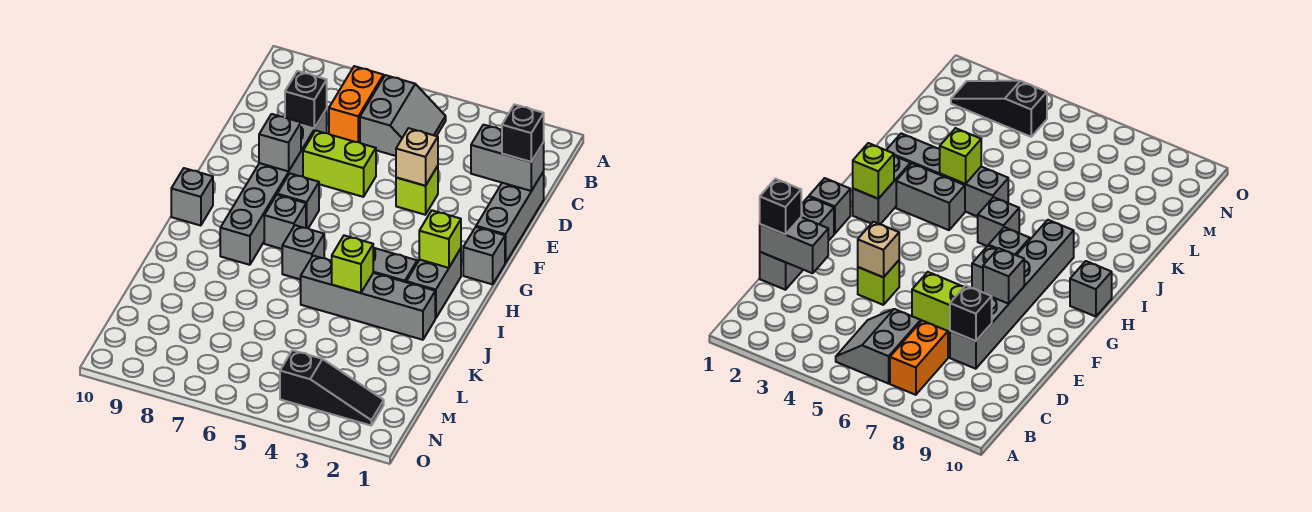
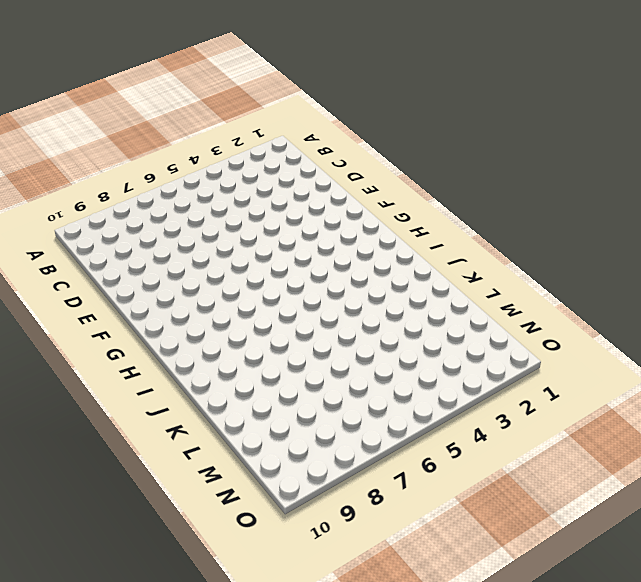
none -> grey 2x2 slope [360,75,446,156]
none -> orange 1x2 brick [329,66,384,143]
none -> grey 1x3 brick [476,172,544,263]

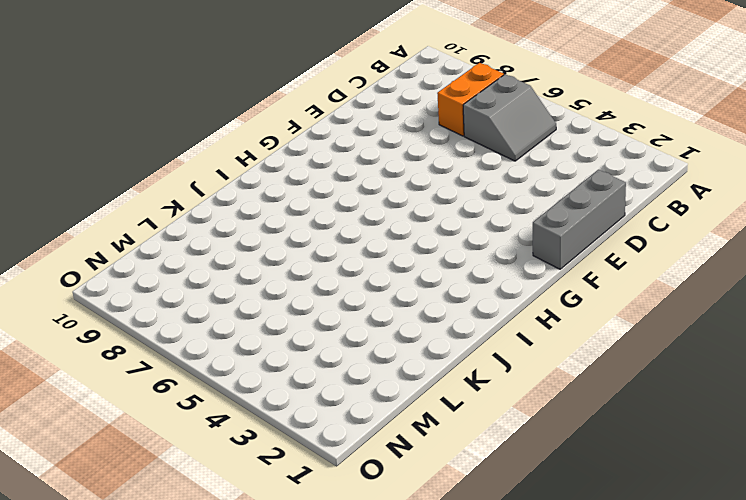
none -> grey 1x6 brick [220,109,327,265]
none -> lime 1x1 brick [396,166,438,215]
none -> lime 1x2 brick [303,131,376,197]

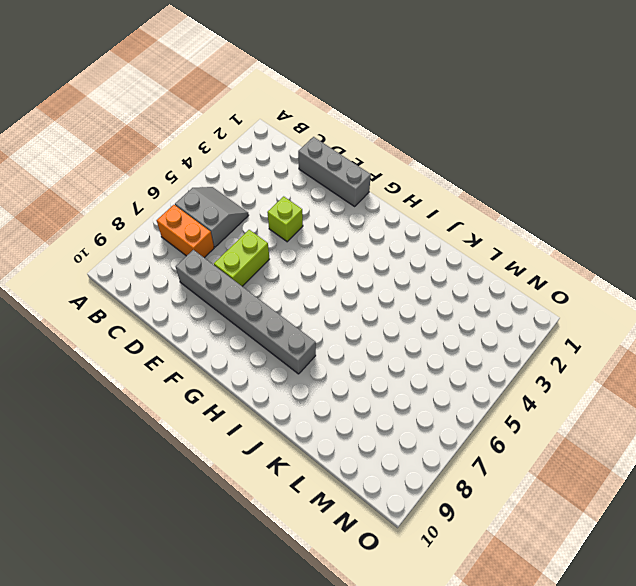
none -> grey 1x1 brick [463,227,505,284]
none -> grey 1x1 brick [277,174,319,228]
none -> grey 1x2 brick [406,249,461,318]

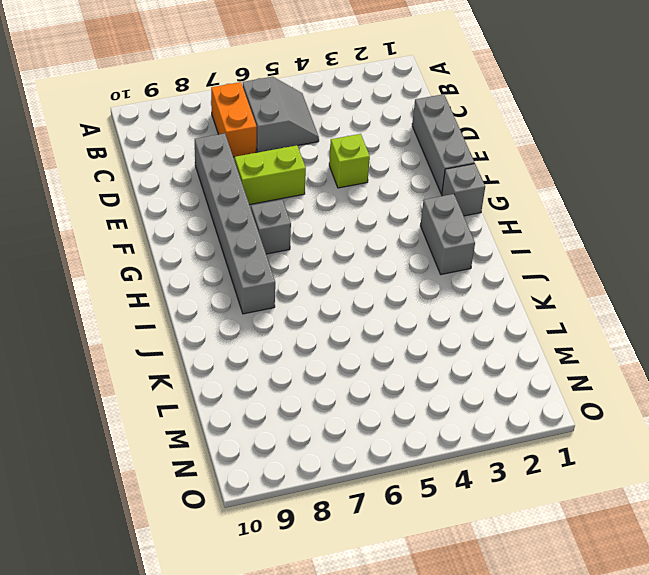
none -> grey 1x1 brick [264,195,306,249]
none -> grey 1x1 brick [171,168,213,226]
none -> grey 1x2 brick [373,248,417,282]

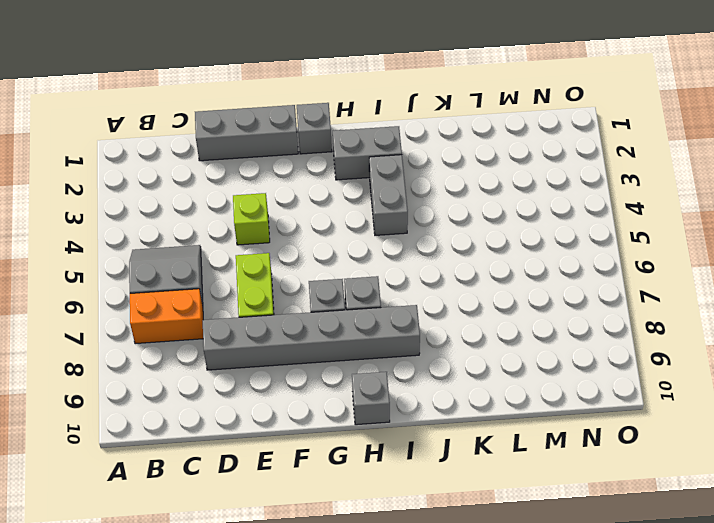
none -> grey 1x1 brick [282,225,324,280]
none -> grey 1x4 brick [301,256,435,340]
none -> black 1x3 slope [280,350,384,425]

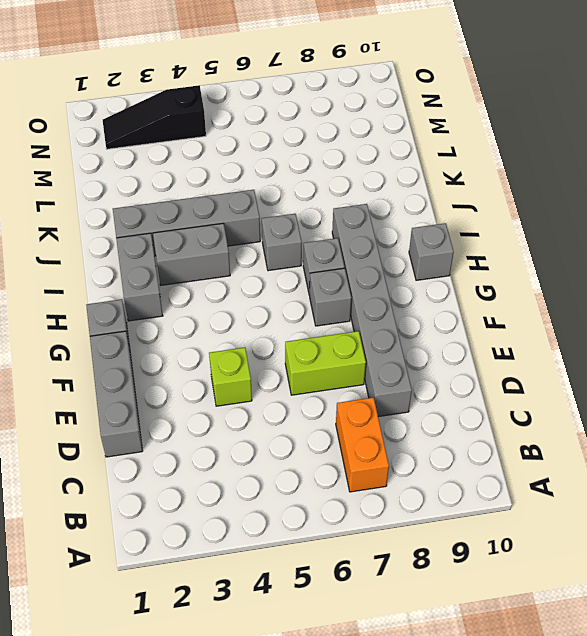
none -> grey 2x2 slope [360,75,446,156]
none -> grey 1x2 brick [471,125,544,191]
none -> black 1x1 brick [285,71,327,128]

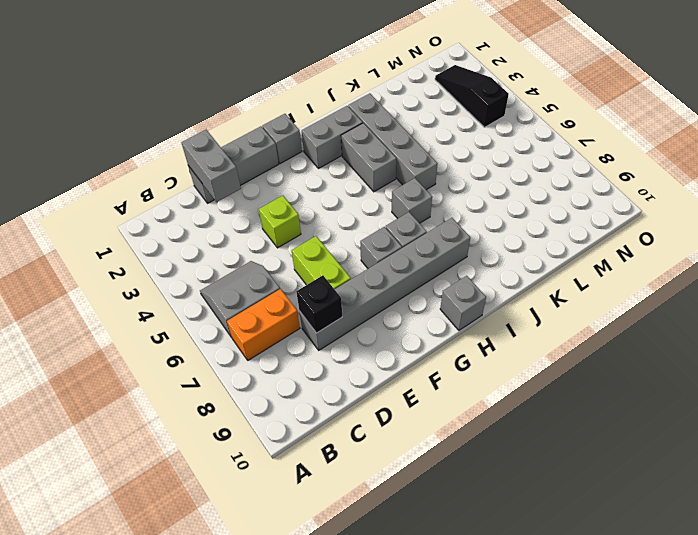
none -> tan 1x1 brick [396,128,438,186]
none -> grey 1x1 brick [259,114,301,171]
none -> lime 1x1 brick [419,210,461,268]

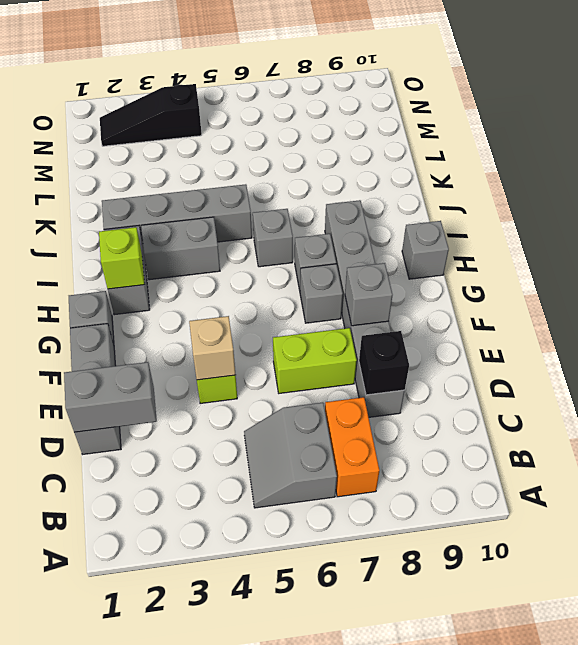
none -> lime 1x1 brick [332,235,373,293]
none -> black 1x1 brick [502,104,544,162]

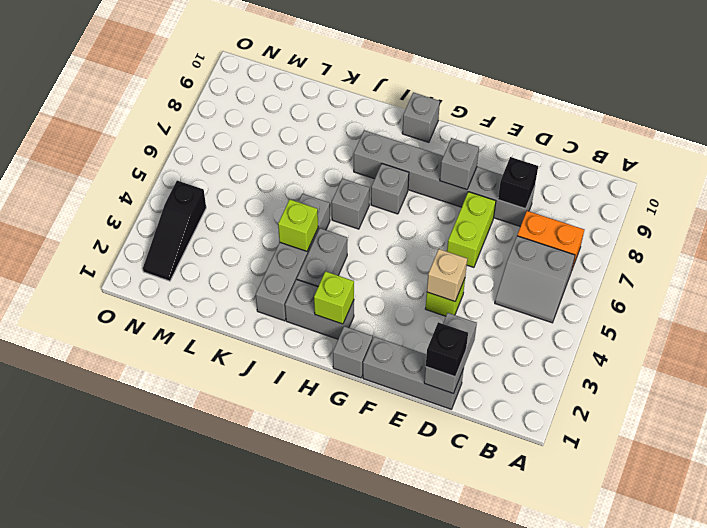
none -> grey 1x1 brick [277,174,319,228]

